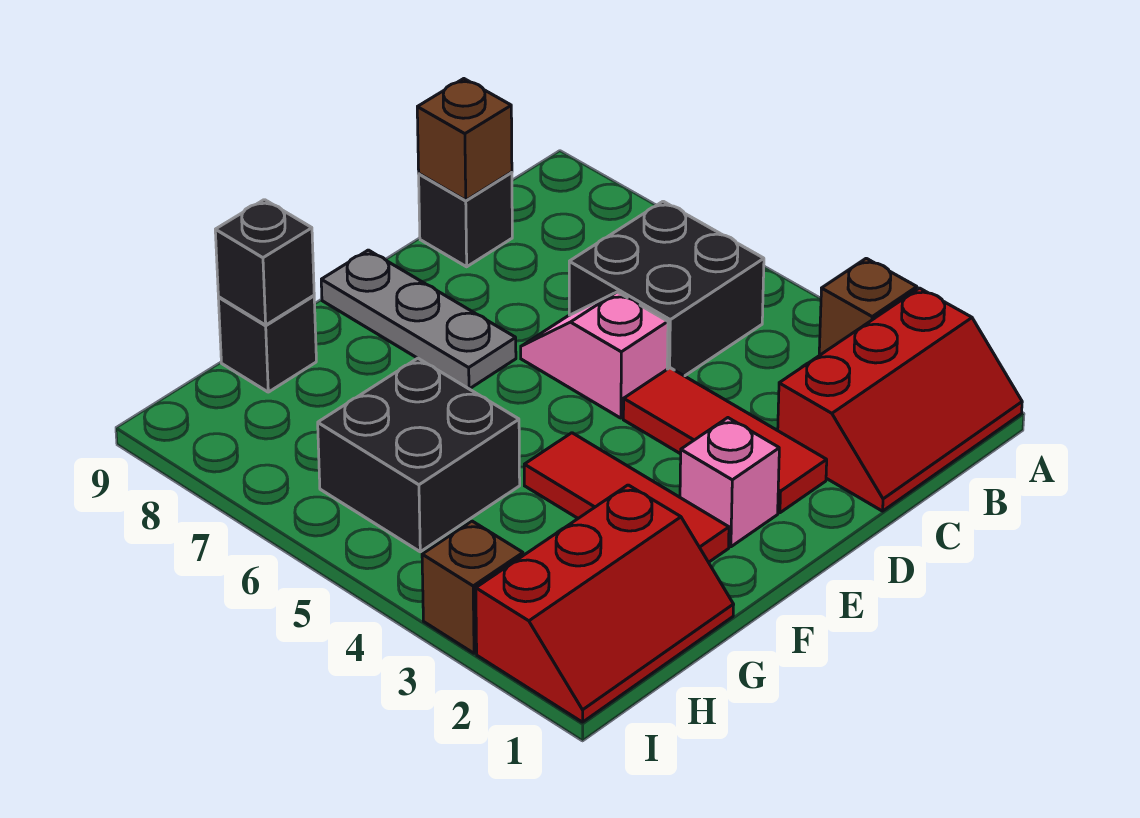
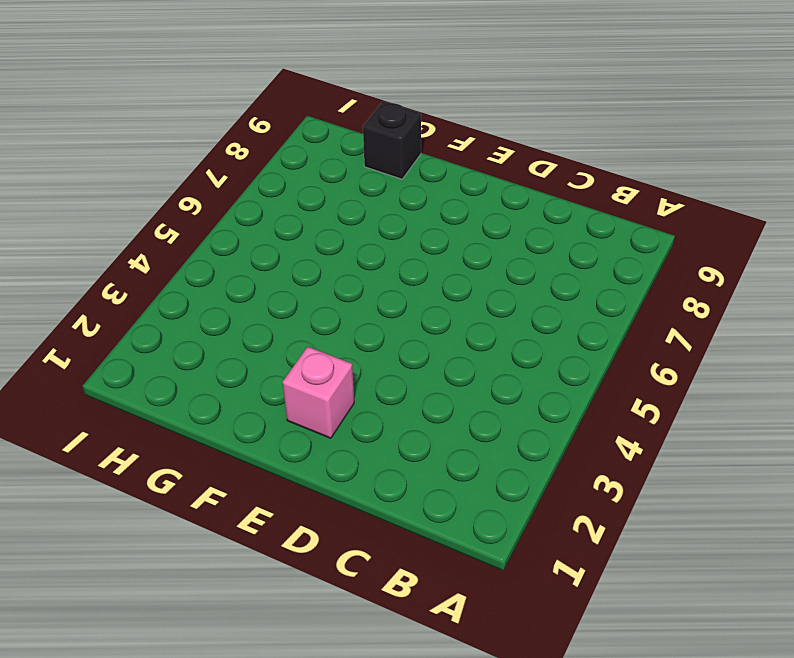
none -> red 2x3 slope [778,288,1022,511]
none -> brown 1x1 brick [819,258,917,355]
none -> black 2x2 brick [569,201,764,376]

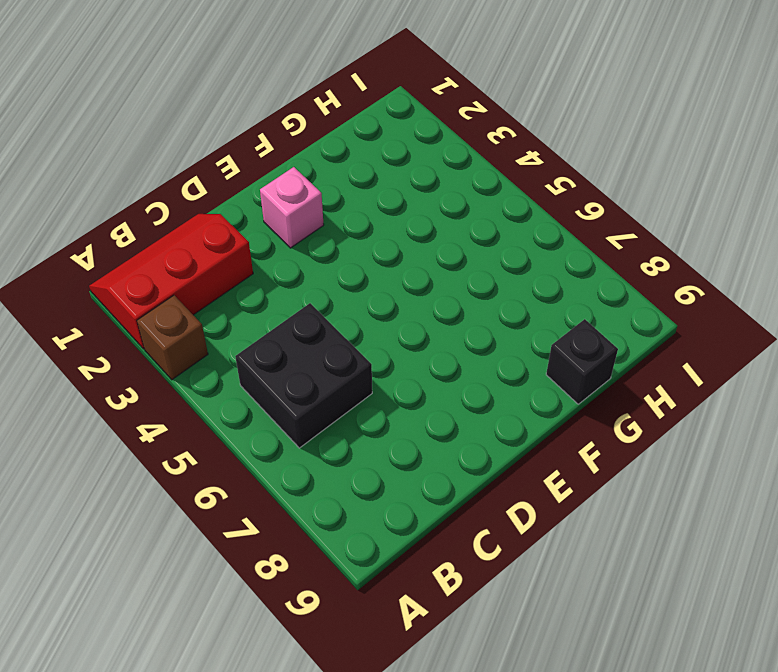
none -> black 1x1 brick [419,172,512,267]
none -> red 1x3 tile [623,368,827,513]
none -> pink 1x2 slope [521,292,668,418]

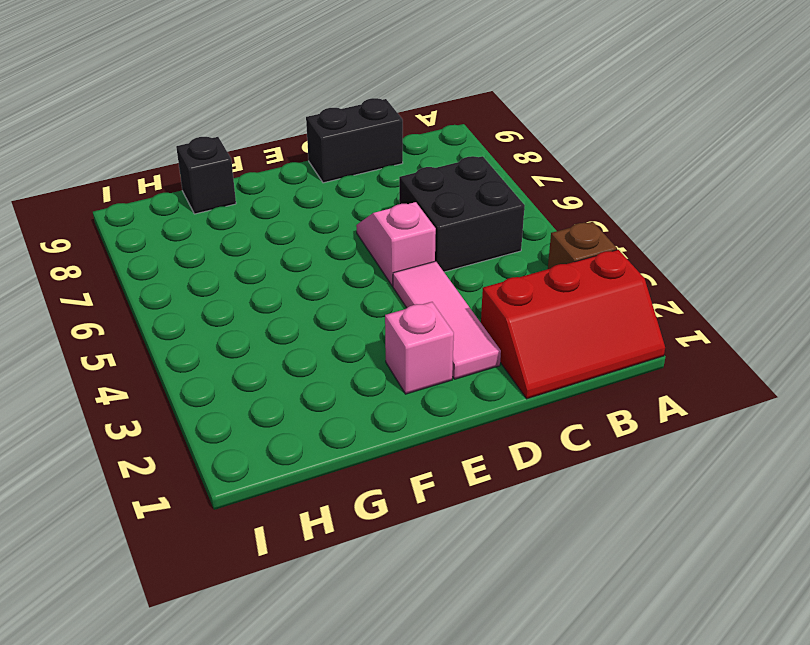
black 1x2 brick [306,98,403,183] -> black 1x1 brick [419,172,512,267]
pink 1x3 tile [393,261,501,379] -> red 1x3 tile [623,368,827,513]
none -> grey 1x3 plate [321,250,516,389]
none -> red 1x3 tile [524,433,729,562]
none -> red 2x3 slope [476,485,734,722]

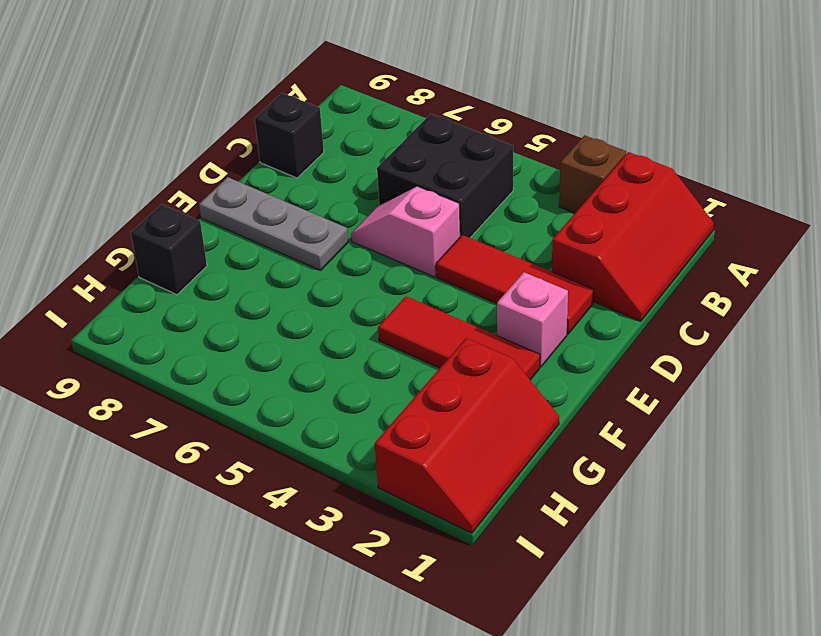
none -> black 2x2 brick [318,358,520,552]
none -> brown 1x1 brick [422,521,523,653]
none -> brown 1x1 brick [417,79,512,200]

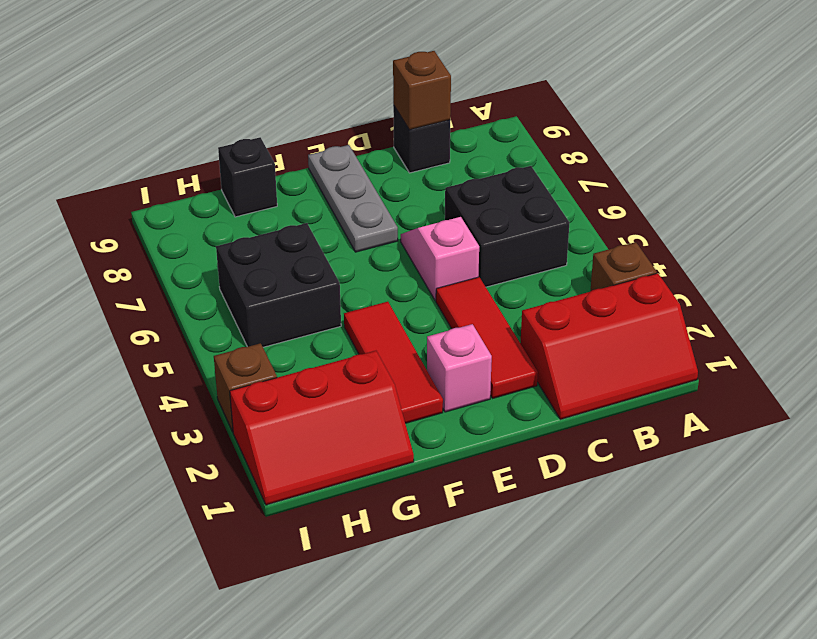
none -> black 1x1 brick [215,200,314,325]

